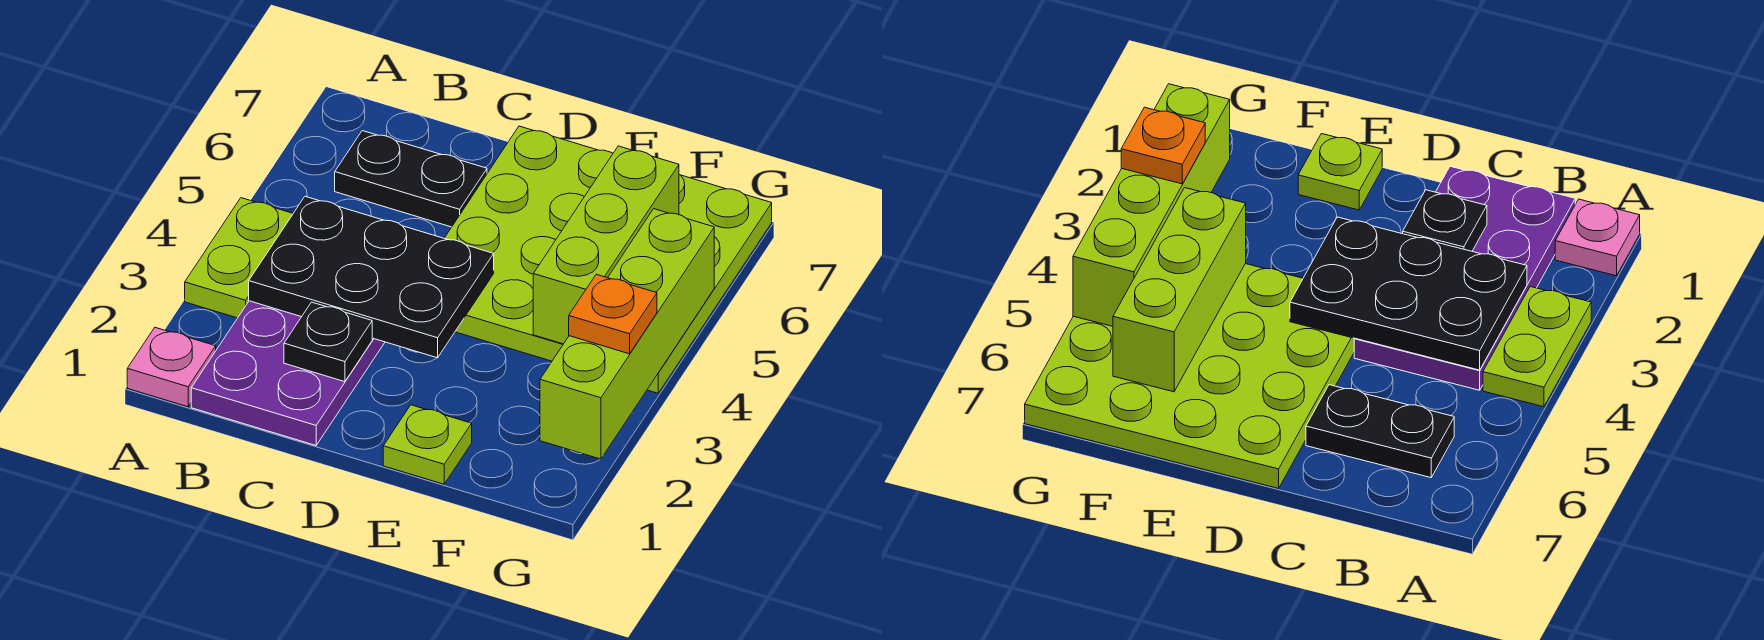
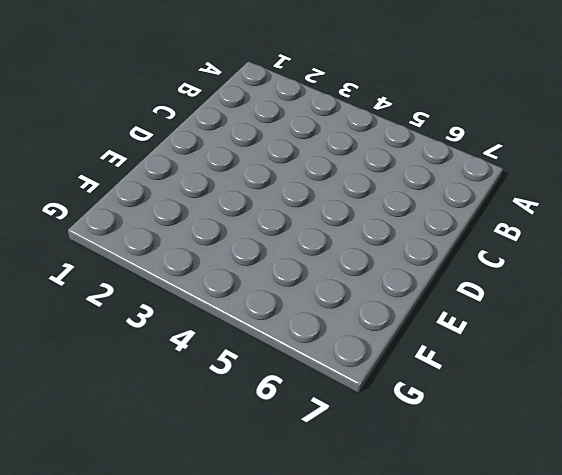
none -> pink 1x1 plate [127,328,216,407]
none -> lime 1x2 plate [185,198,293,318]

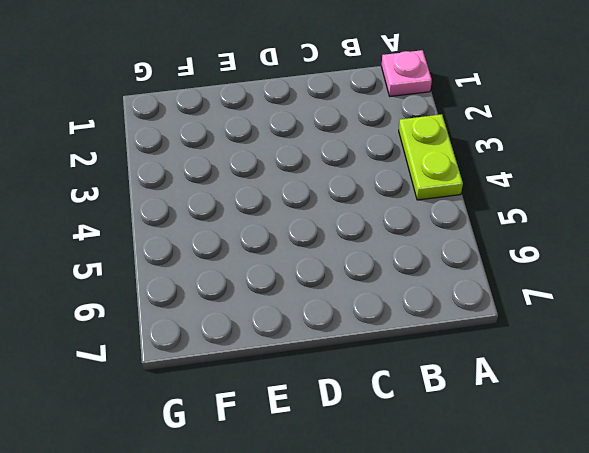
none -> purple 2x4 plate [191,301,385,445]
none -> black 1x2 plate [335,131,487,227]

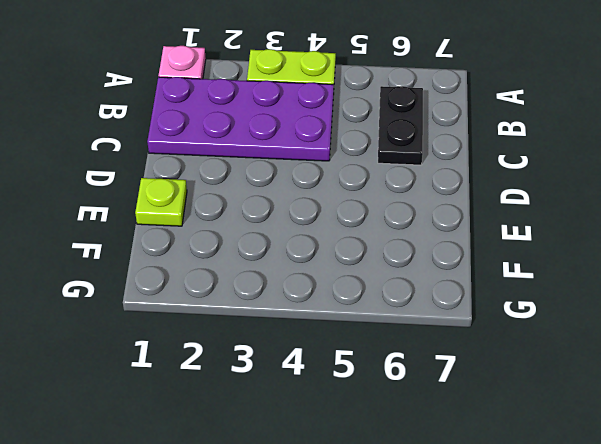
none -> lime 4x4 plate [444,126,772,393]
none -> black 2x3 plate [249,196,494,358]

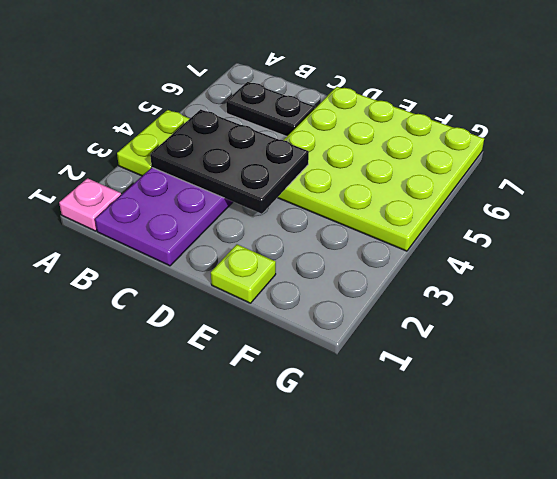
none -> black 1x1 plate [284,302,372,382]
none -> lime 1x3 brick [533,146,679,344]

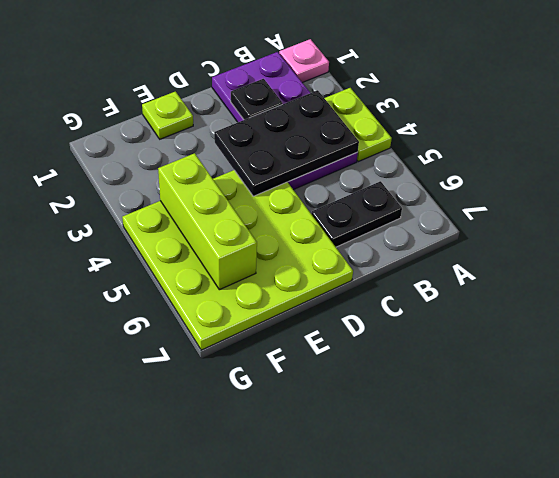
none -> lime 1x4 brick [540,209,714,459]
none -> orange 1x1 plate [569,274,657,354]

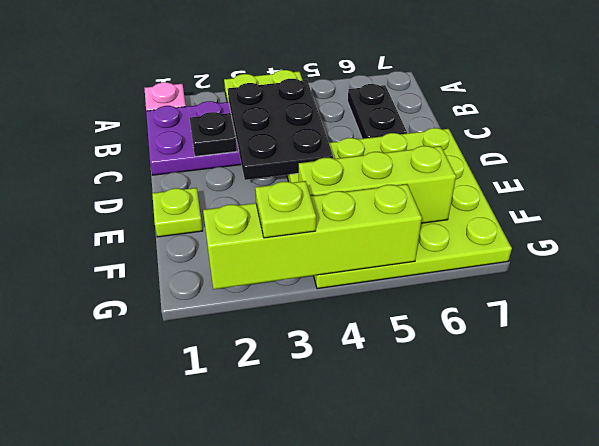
lime 1x1 plate [255,181,316,238] -> orange 1x1 plate [569,274,657,354]

